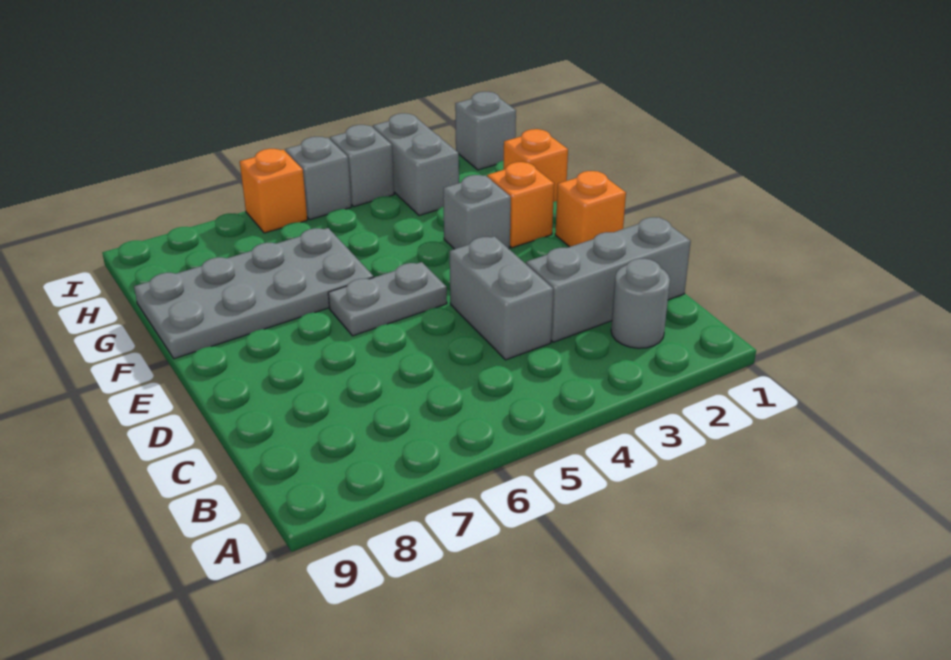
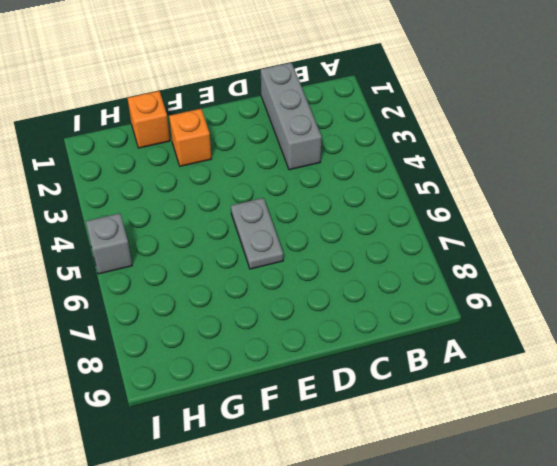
none -> grey 1x1 round brick [611,259,670,348]
none -> grey 1x2 brick [450,236,553,360]
none -> orange 1x1 brick [555,171,626,247]

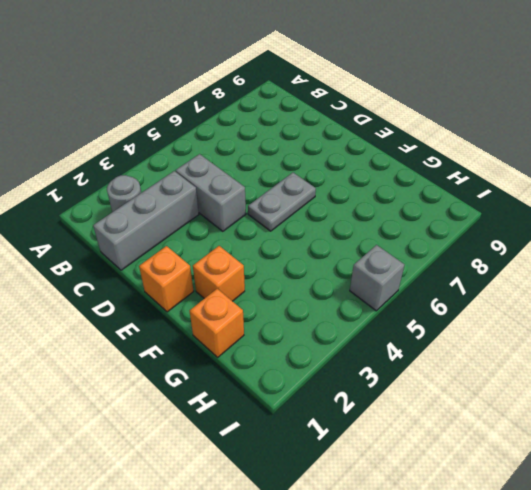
none -> grey 1x1 brick [443,175,511,249]
none -> grey 2x4 plate [134,228,374,359]
none -> grey 1x2 brick [373,113,459,215]

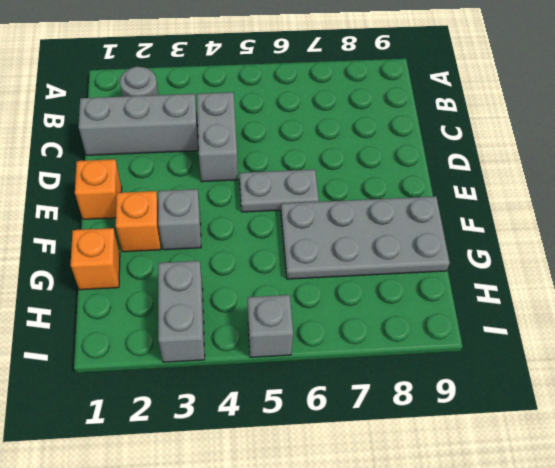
none -> grey 1x1 brick [455,92,516,170]
none -> grey 1x1 brick [330,125,394,206]
none -> orange 1x1 brick [240,149,307,233]

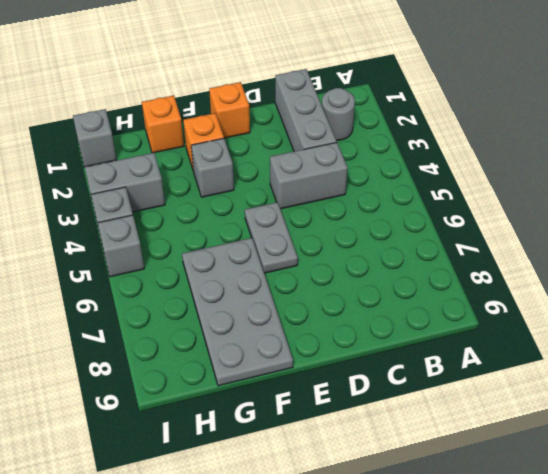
none -> orange 1x1 brick [240,149,307,233]

